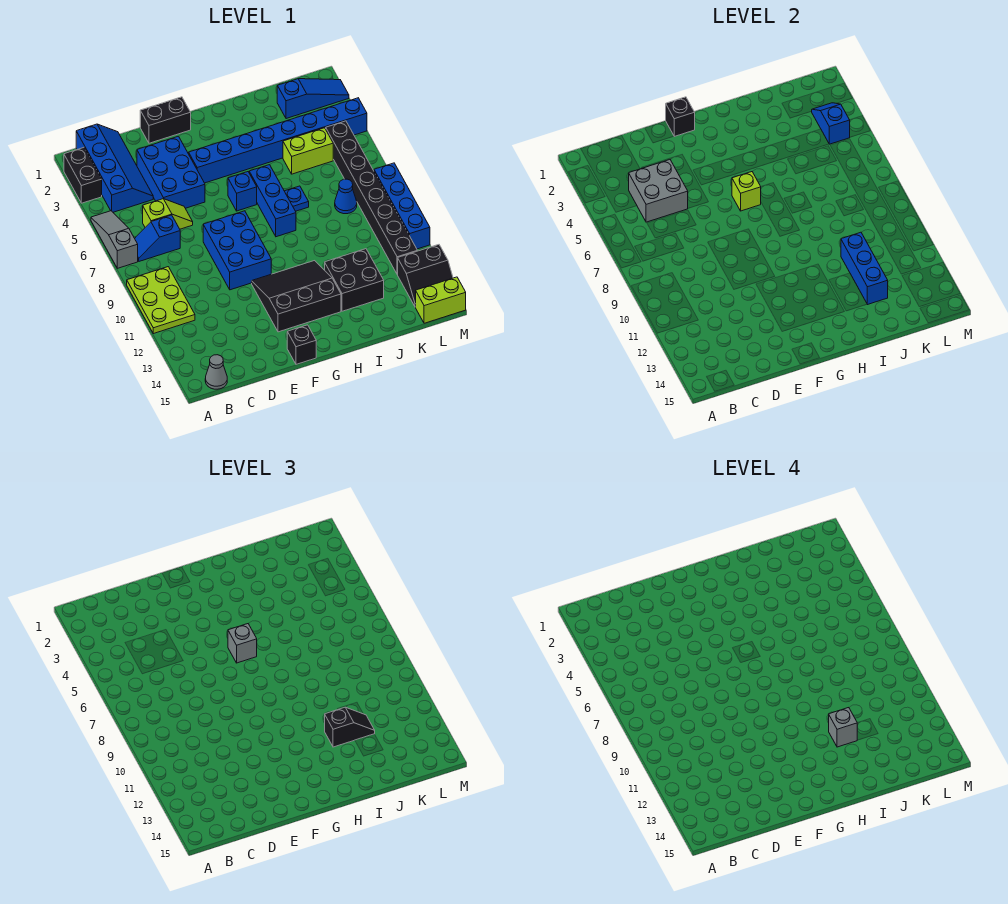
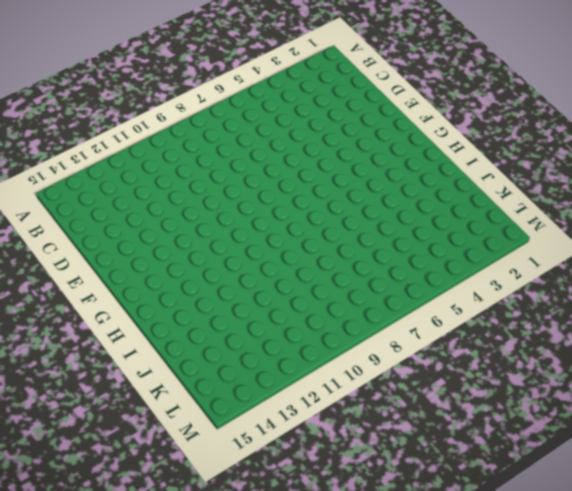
none -> black 1x2 brick [64,148,102,203]
none -> grey 1x3 slope [91,211,138,268]
none -> lime 2x3 plate [127,267,195,334]
none -> blue 2x4 slope [76,124,153,212]

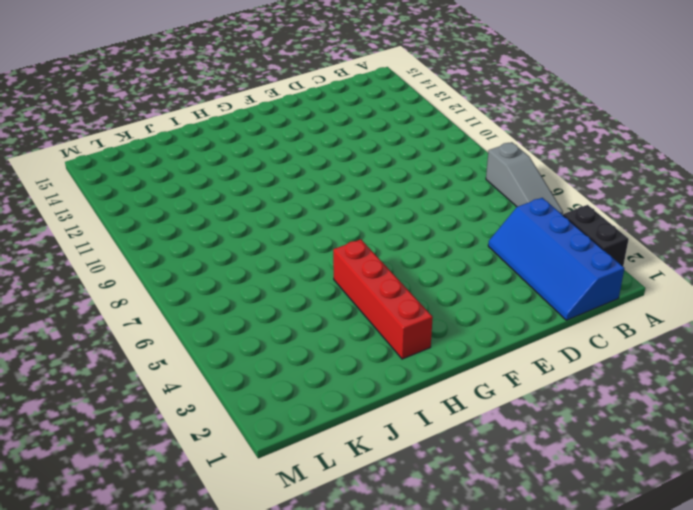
red 1x4 brick [333,239,433,359] -> blue 1x8 brick [189,98,367,183]
none -> lime 2x3 plate [127,267,195,334]
none -> blue 1x2 slope [135,215,180,261]
none -> grey 1x1 cone [205,355,227,389]
none -> lime 1x2 slope [143,199,193,229]

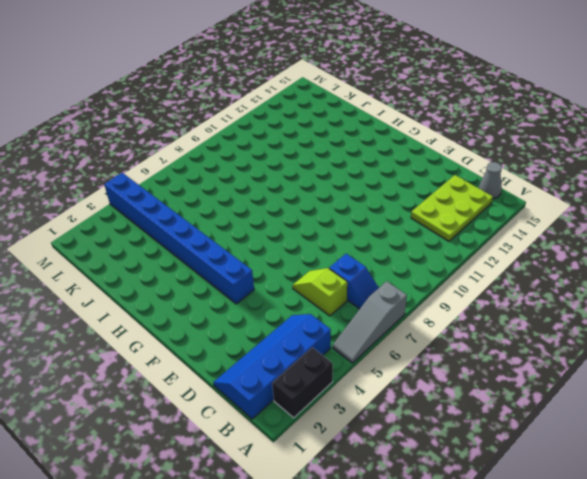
lime 2x3 plate [411,175,493,241] -> lime 2x3 plate moved to [127,267,195,334]
none -> blue 2x3 brick [137,136,205,208]
none -> black 1x2 brick [140,97,191,143]
none -> blue 2x3 brick [203,211,271,290]
none -> black 3x3 slope [252,261,341,332]

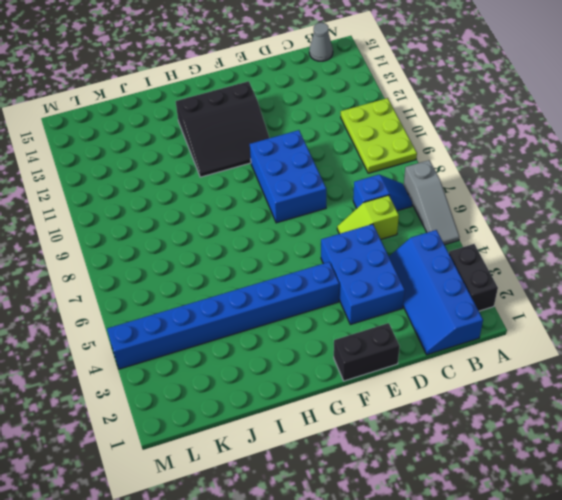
none -> black 1x1 brick [287,325,316,364]
none -> blue 1x1 brick [228,172,257,211]
none -> blue 1x3 brick [249,165,296,237]
none -> blue 1x1 plate [285,186,309,211]

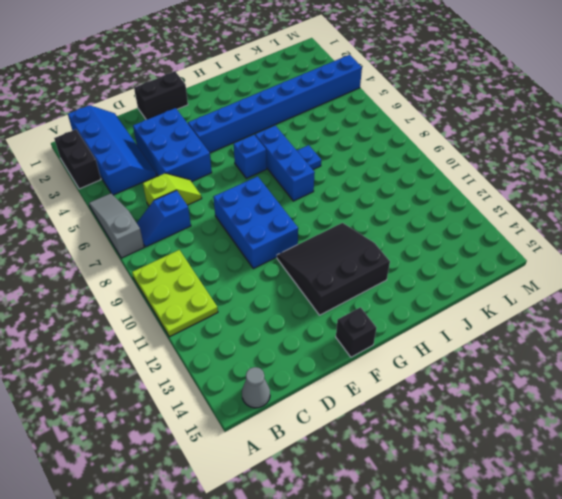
none -> black 2x2 brick [325,249,384,311]
none -> lime 1x2 brick [283,128,333,174]
none -> blue 1x3 slope [277,79,349,119]
none -> blue 1x1 cone [335,179,357,214]

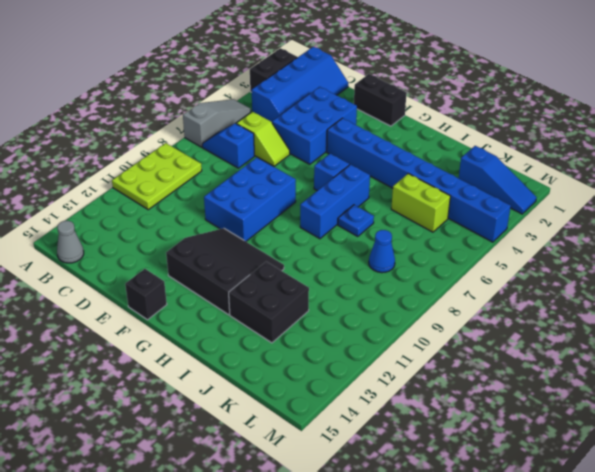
none -> black 1x8 brick [326,121,417,275]
none -> black 2x2 slope [398,245,453,307]
none -> lime 1x2 brick [416,277,466,323]
none -> blue 1x4 brick [374,163,430,249]

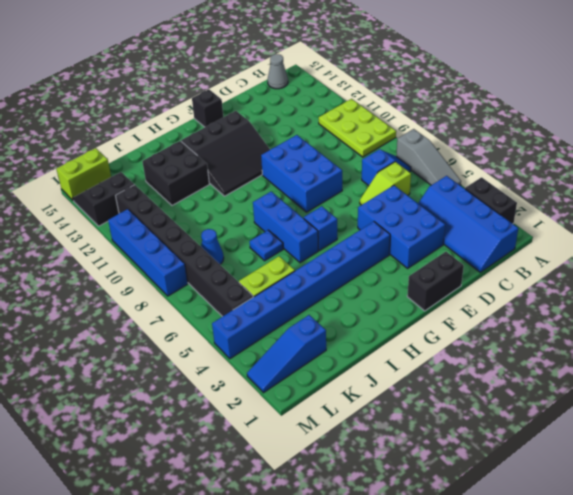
none -> grey 2x2 brick [629,160,688,222]
none -> black 1x1 brick [666,97,695,136]
none -> lime 1x1 brick [732,172,761,211]
none -> blue 1x3 brick [841,232,888,305]

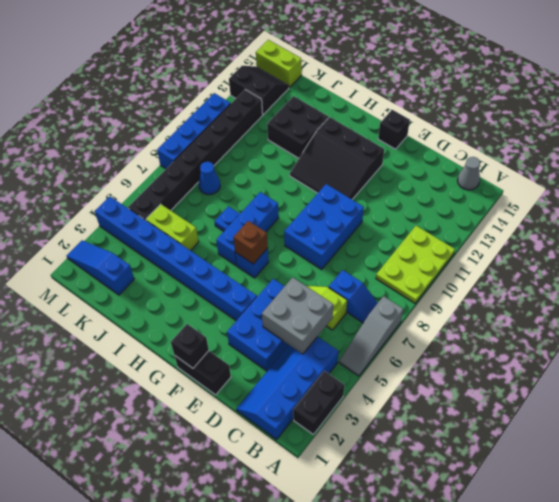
brown 1x1 brick [233,221,268,264] -> lime 1x1 brick [732,172,761,211]
none -> blue 1x3 brick [841,232,888,305]
none -> blue 1x2 slope [812,103,850,144]
none -> grey 1x1 brick [228,624,257,663]
none -> black 1x2 slope [325,707,375,747]

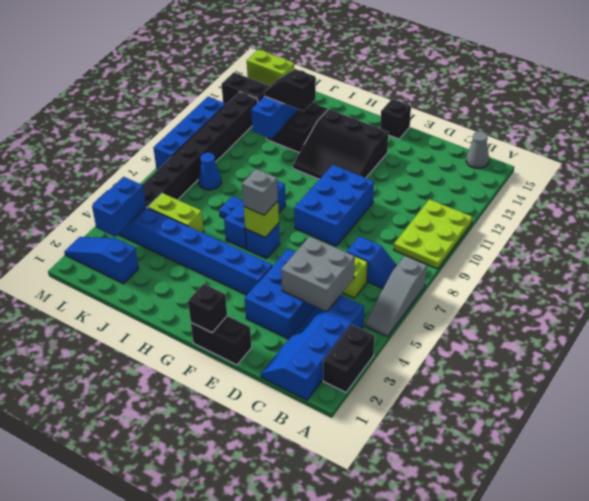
blue 1x2 brick [92,177,146,237] -> blue 1x2 slope [812,103,850,144]
none -> grey 1x1 brick [829,708,857,747]

